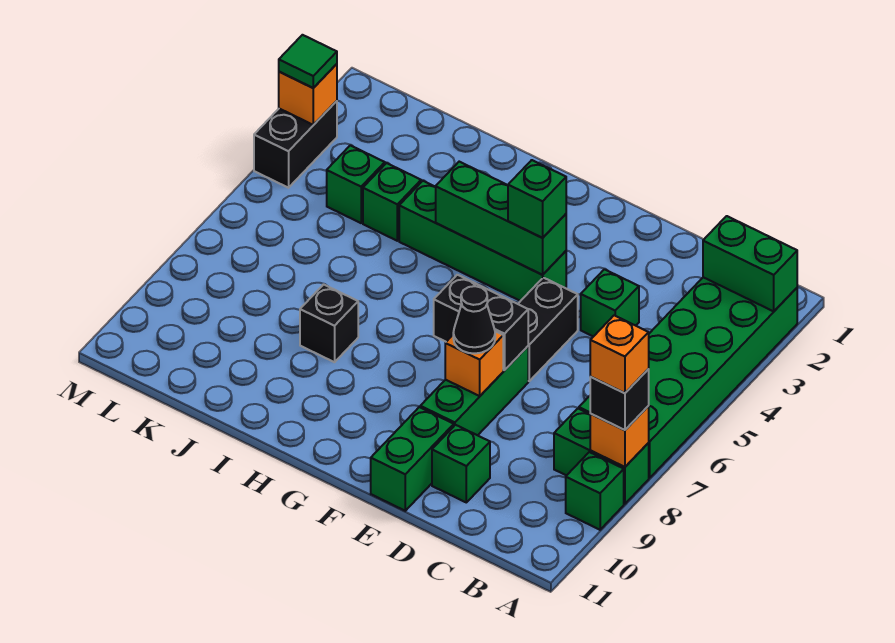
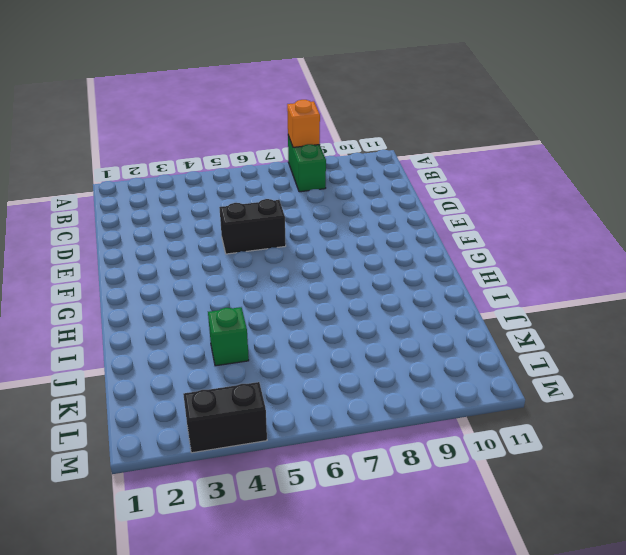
none -> green 2x6 brick [579,277,797,478]
none -> green 1x1 brick [566,452,624,530]
none -> green 1x1 brick [581,269,639,337]

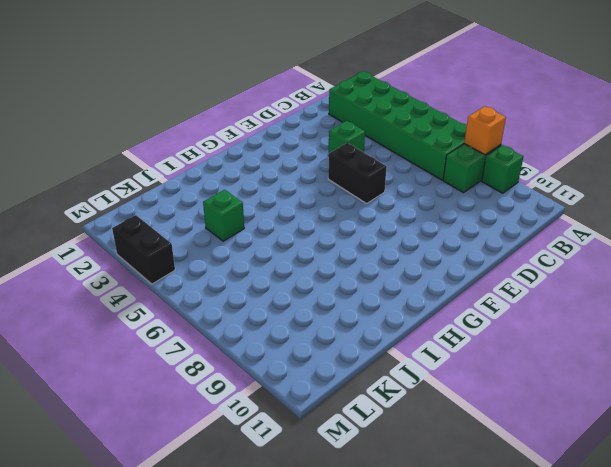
none -> green 1x1 brick [432,425,490,502]
none -> green 1x3 brick [420,346,528,435]
none -> green 1x2 brick [371,407,454,511]

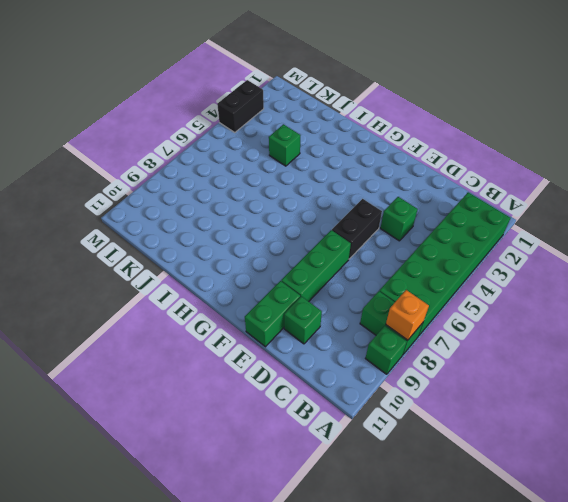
none -> green 1x4 brick [399,181,566,301]
none -> black 1x1 brick [300,284,358,362]
none -> green 1x1 brick [327,145,385,223]

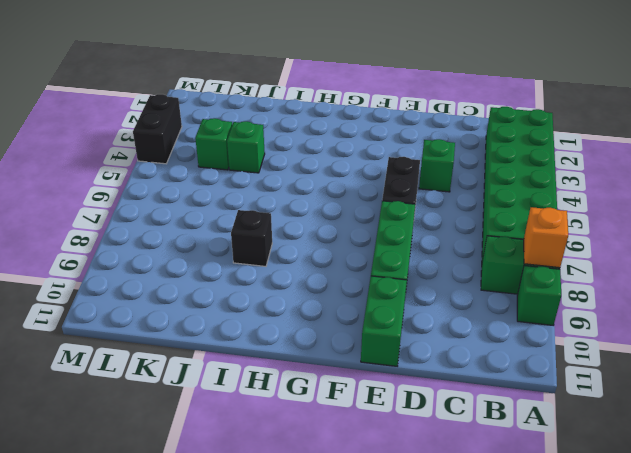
none -> green 1x1 brick [432,425,490,502]
none -> green 1x4 brick [399,181,566,301]
none -> green 1x2 brick [703,216,797,311]

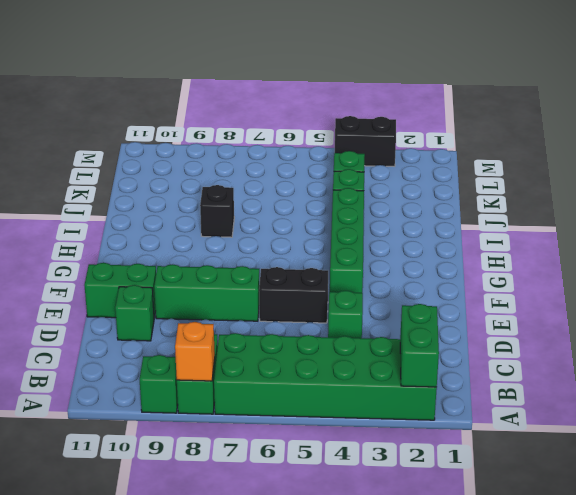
none -> black 1x2 brick [434,275,528,370]
none -> orange 1x1 brick [445,331,503,396]
none -> green 1x3 brick [436,162,566,275]

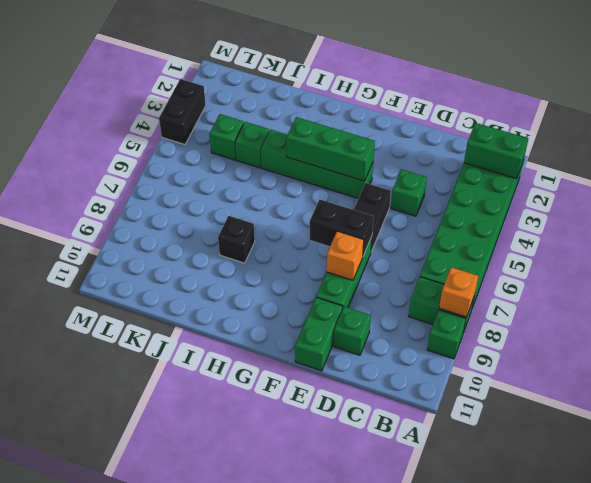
none -> orange 1x1 brick [279,64,337,125]
none -> black 1x1 brick [590,369,649,430]
none -> black 1x1 cone [453,286,495,354]

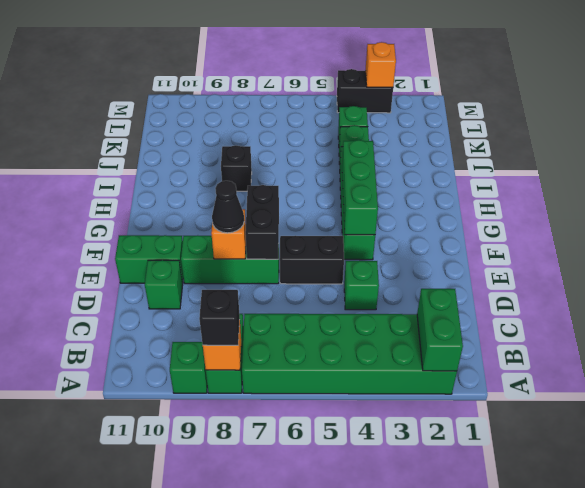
none -> green 1x1 brick [508,160,566,238]
none -> green 1x1 tile [279,35,337,88]
none -> orange 1x1 brick [590,315,649,393]

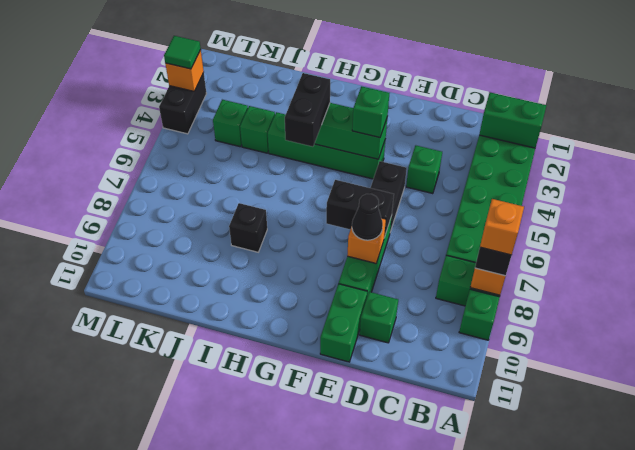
black 1x2 brick [285,73,330,147] -> none

